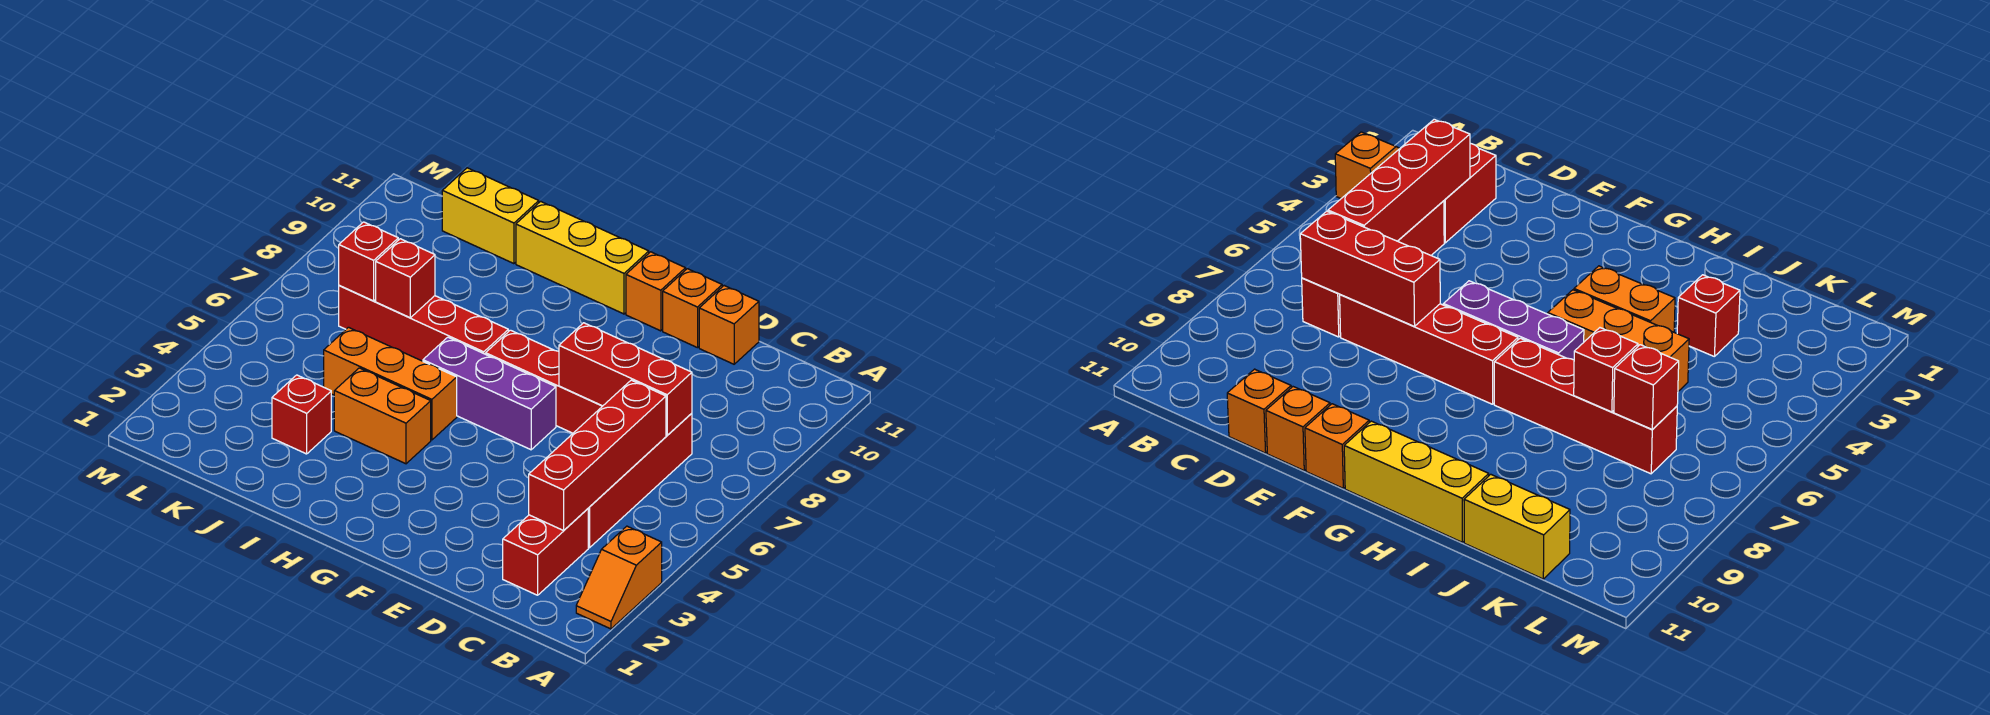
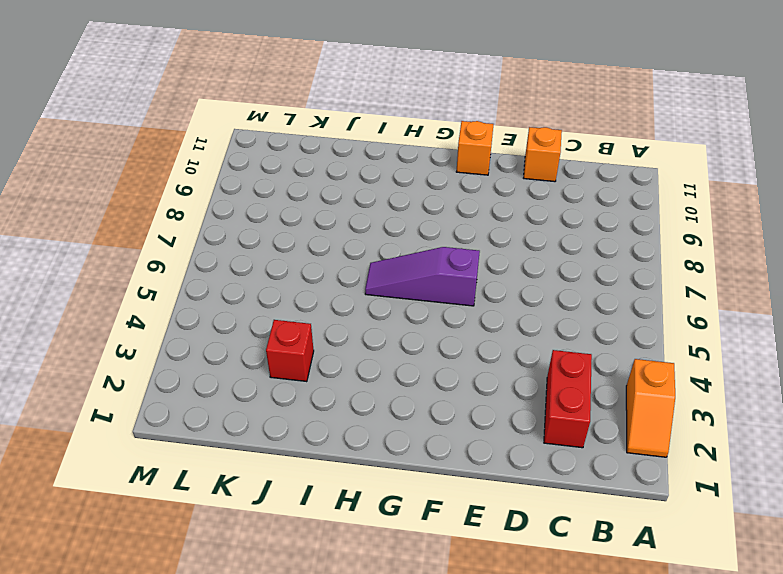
purple 1x3 slope [365,247,480,306] -> purple 1x3 brick [423,337,556,450]
none -> red 1x4 brick [588,413,692,548]
none -> red 1x4 brick [486,330,602,433]
none -> orange 1x1 brick [663,269,722,348]

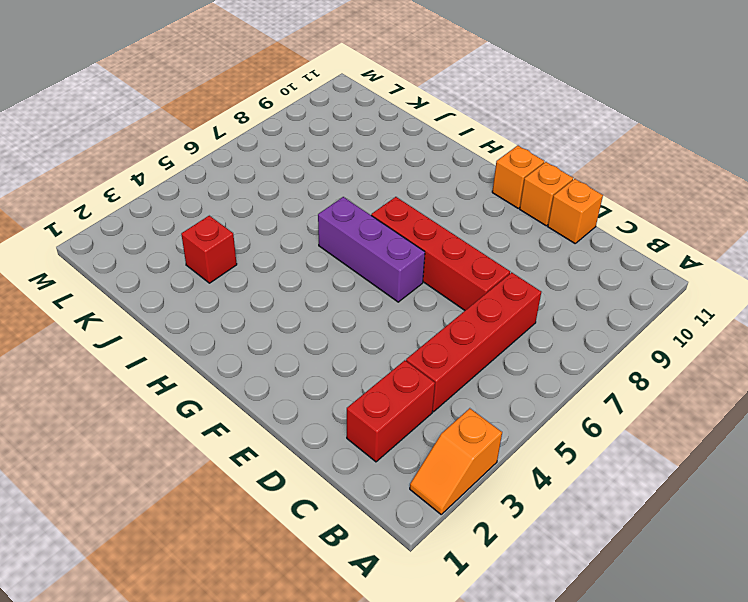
none -> yellow 1x3 brick [516,201,649,314]
none -> orange 1x2 brick [334,368,431,464]
none -> orange 1x3 brick [324,327,457,440]

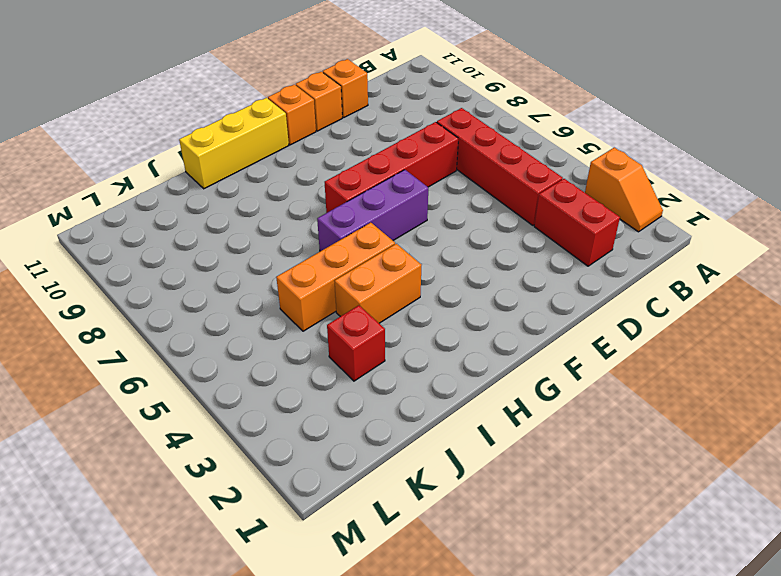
none -> red 1x4 brick [339,285,508,361]
none -> yellow 1x2 brick [442,168,539,264]
none -> red 1x4 brick [529,380,666,530]

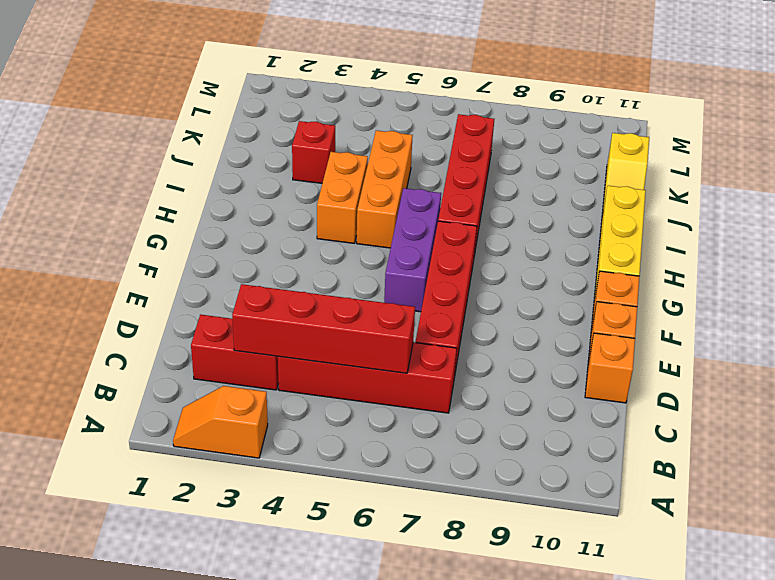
yellow 1x2 slope [602,133,649,215] -> yellow 1x2 brick [442,168,539,264]
none -> red 1x3 brick [559,323,692,435]
none -> red 1x1 brick [376,239,435,318]
none -> red 1x1 brick [339,222,398,301]

